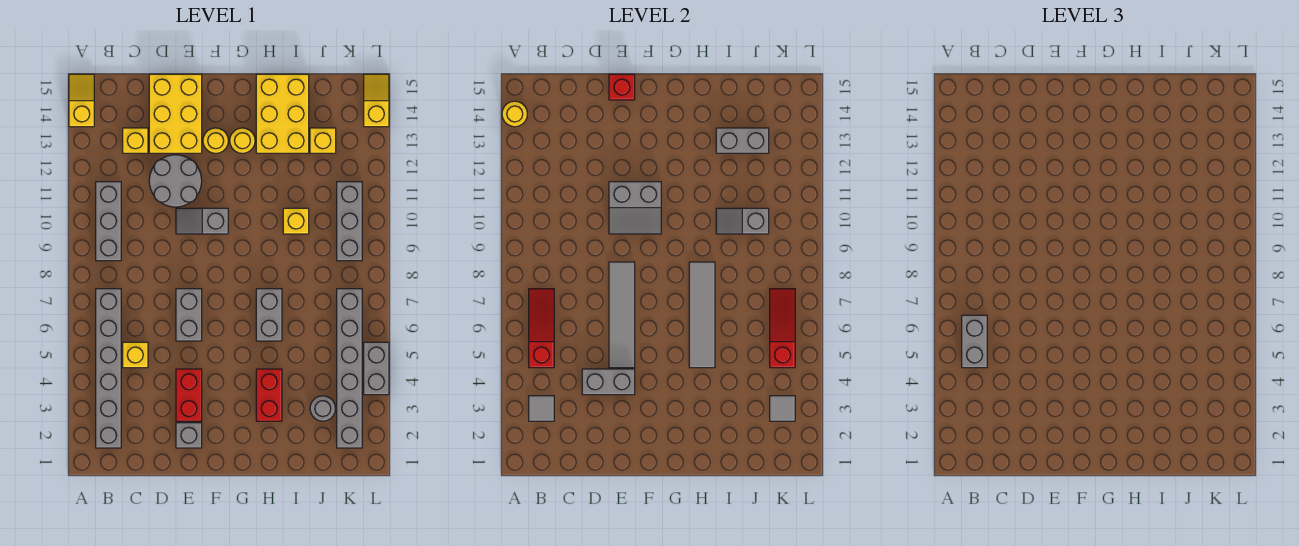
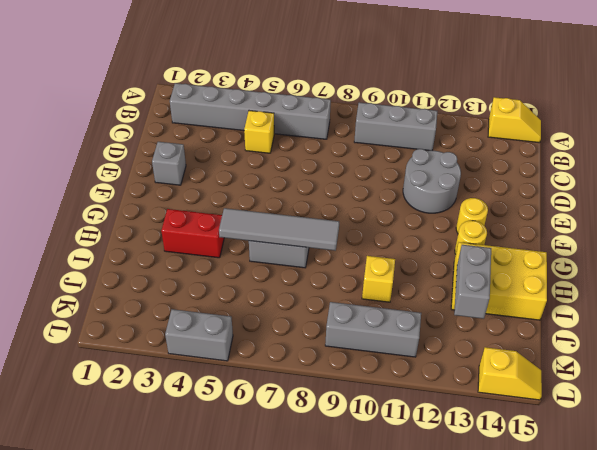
none -> yellow 1x1 brick [123,128,148,153]
none -> yellow 2x3 brick [149,74,202,153]
none -> red 1x2 brick [176,369,202,421]
none -> grey 1x2 brick [176,289,202,341]

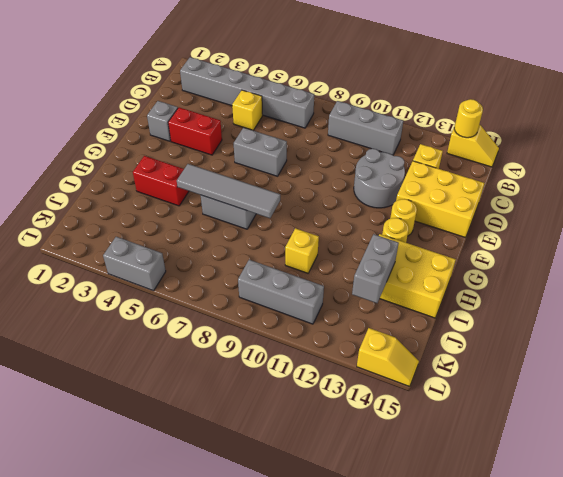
none -> grey 1x2 slope [176,208,228,234]
none -> grey 1x1 round brick [310,396,336,421]
none -> yellow 1x1 brick [310,128,336,153]
none -> grey 1x6 brick [337,289,362,448]

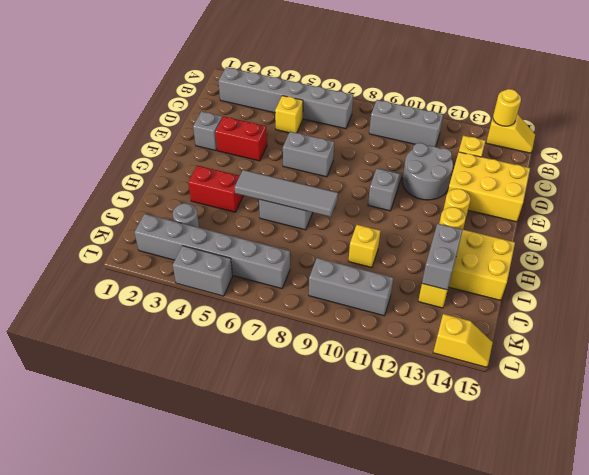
none -> grey 1x1 tile [529,396,554,421]
none -> red 1x3 slope [529,289,554,368]
none -> grey 1x2 brick [582,369,635,395]
none -> grey 1x4 tile [609,262,635,368]

